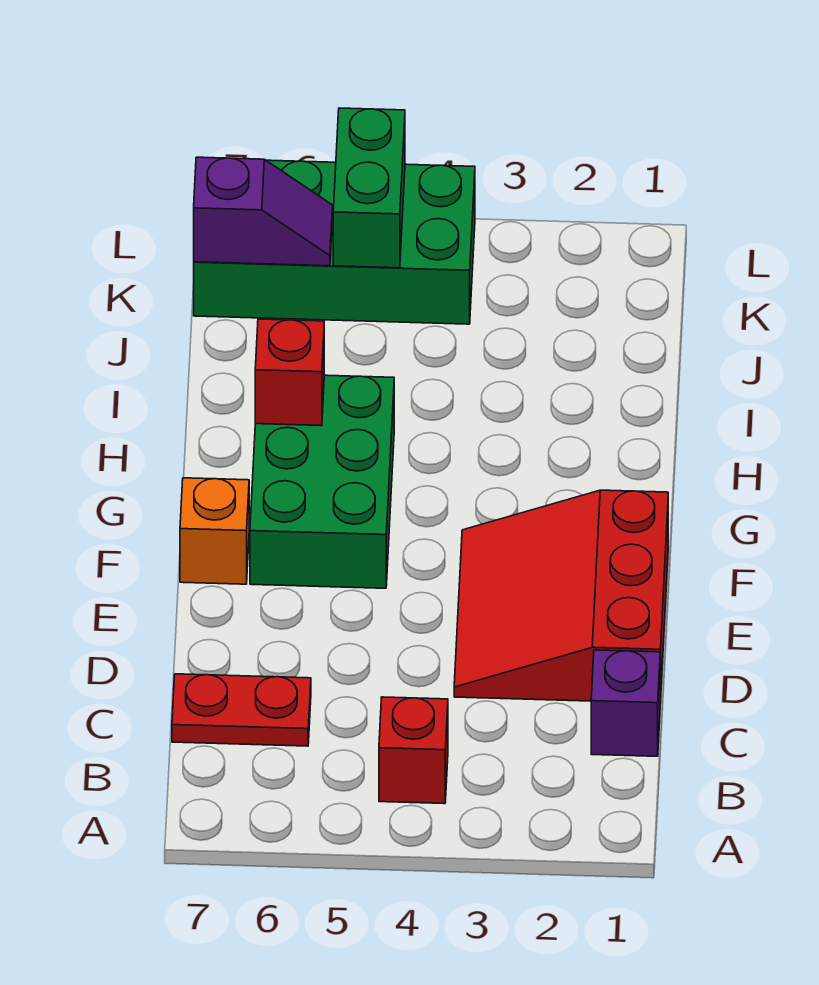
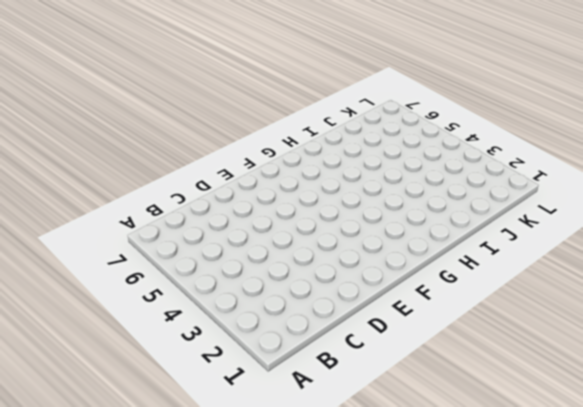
none -> red 1x1 brick [379,697,448,804]
none -> purple 1x1 brick [591,650,660,756]

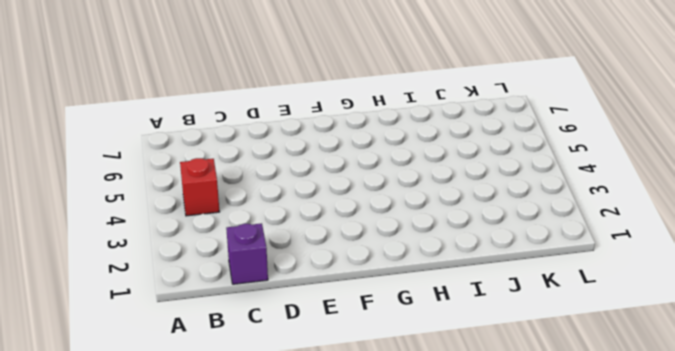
none -> red 1x2 plate [172,674,311,746]
none -> red 3x3 slope [454,490,668,703]

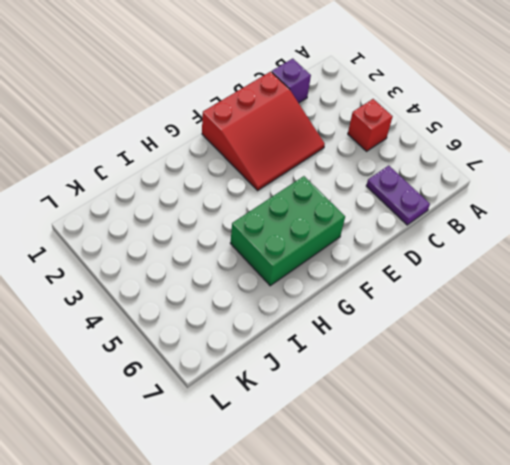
purple 1x2 plate [366,166,430,225] -> red 1x2 plate [172,674,311,746]
none -> orange 1x1 brick [180,478,249,584]
none -> green 2x4 brick [194,160,475,324]

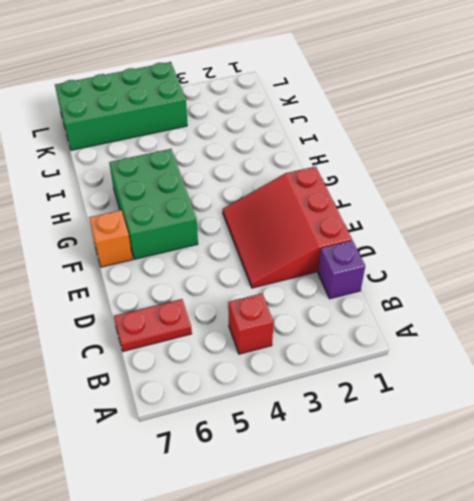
none -> red 1x1 brick [255,319,324,426]
none -> green 1x2 brick [333,108,405,268]

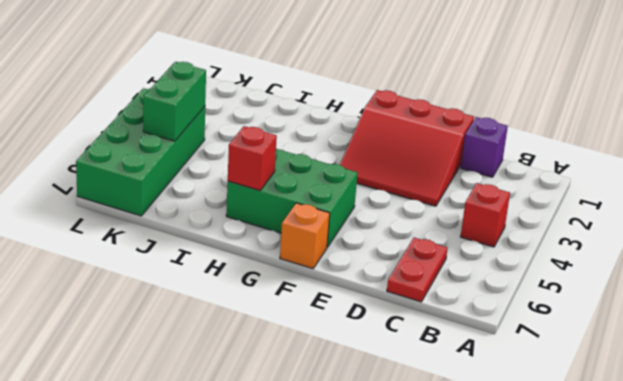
green 1x2 brick [143,62,206,141] -> green 1x2 brick turned to [333,108,405,268]
none -> purple 1x2 slope [194,157,333,266]

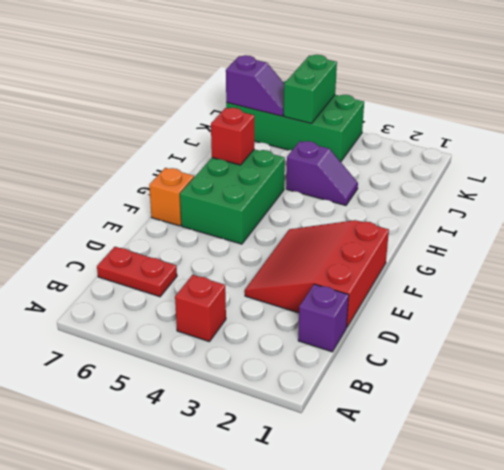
purple 1x2 slope [286,141,358,205] -> none

